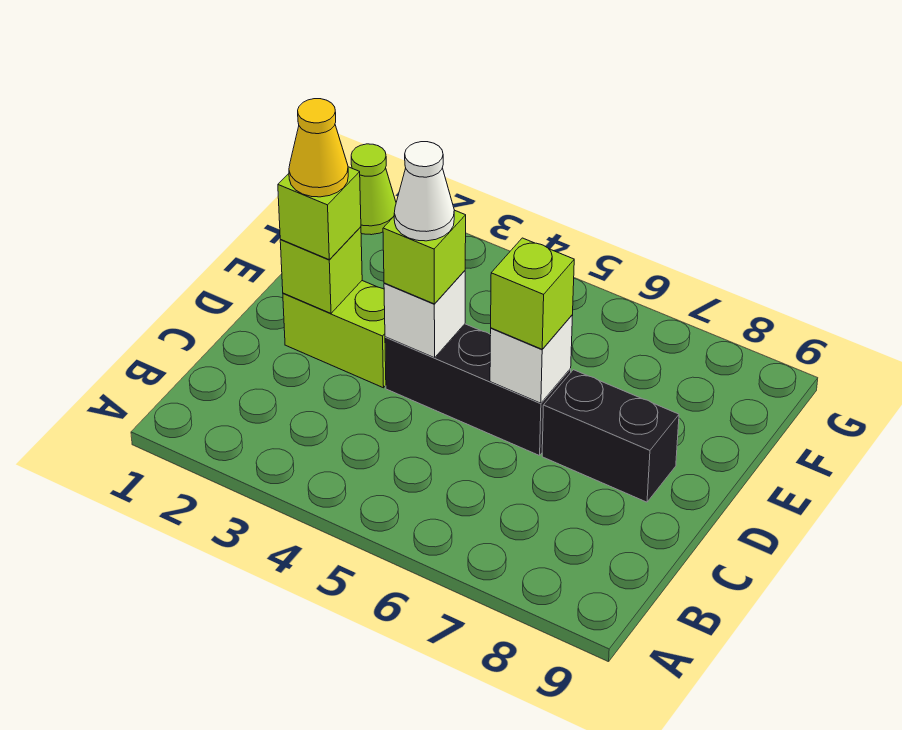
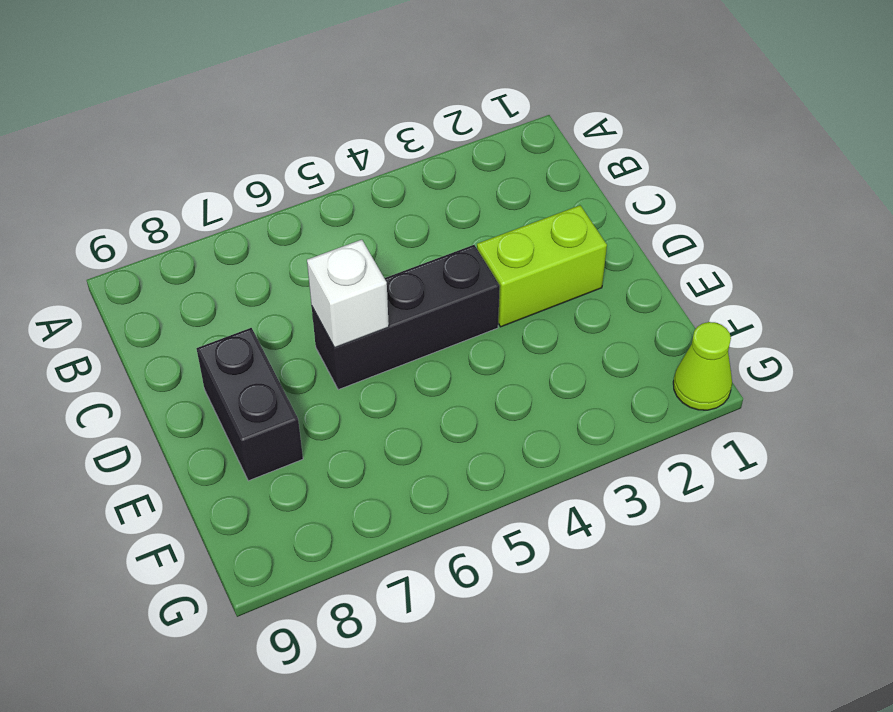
black 1x2 brick [196,328,303,481] -> black 1x2 brick turned to [542,370,679,502]
none -> lime 1x1 brick [280,227,362,313]
none -> white 1x1 brick [384,271,465,358]
none -> lime 1x1 brick [278,167,361,259]

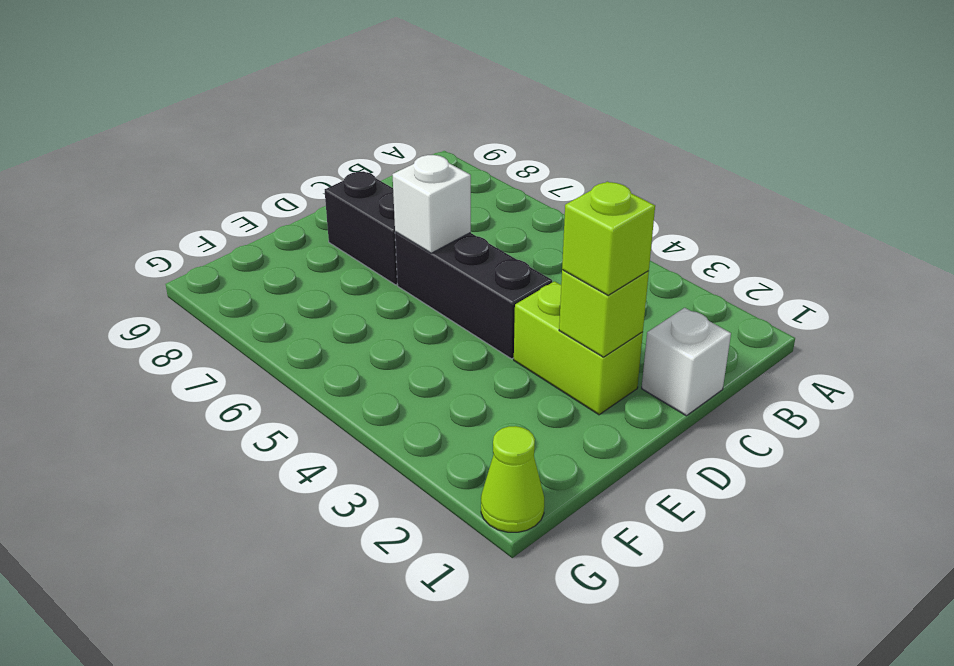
white 1x1 brick [642,308,731,416] -> white 1x1 brick moved to [384,271,465,358]
none -> lime 1x1 brick [383,210,466,304]
none -> lime 1x1 brick [491,238,574,349]
none -> yellow 1x1 cone [289,99,348,197]

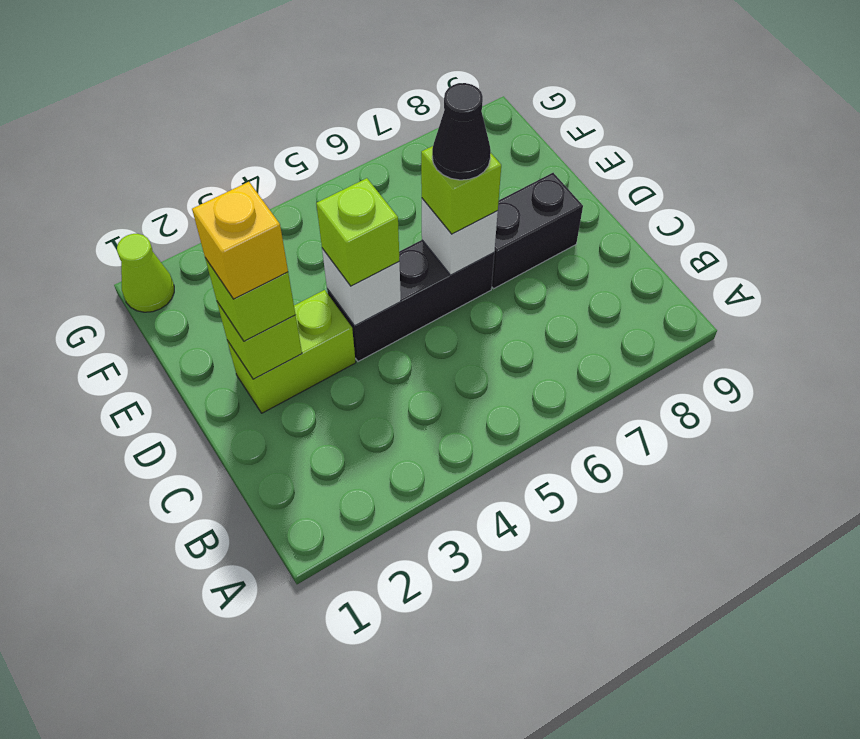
yellow 1x1 brick [192,182,288,299] -> yellow 1x1 cone [289,99,348,197]
black 1x1 cone [432,83,491,180] -> none
none -> white 1x1 cone [394,142,454,241]

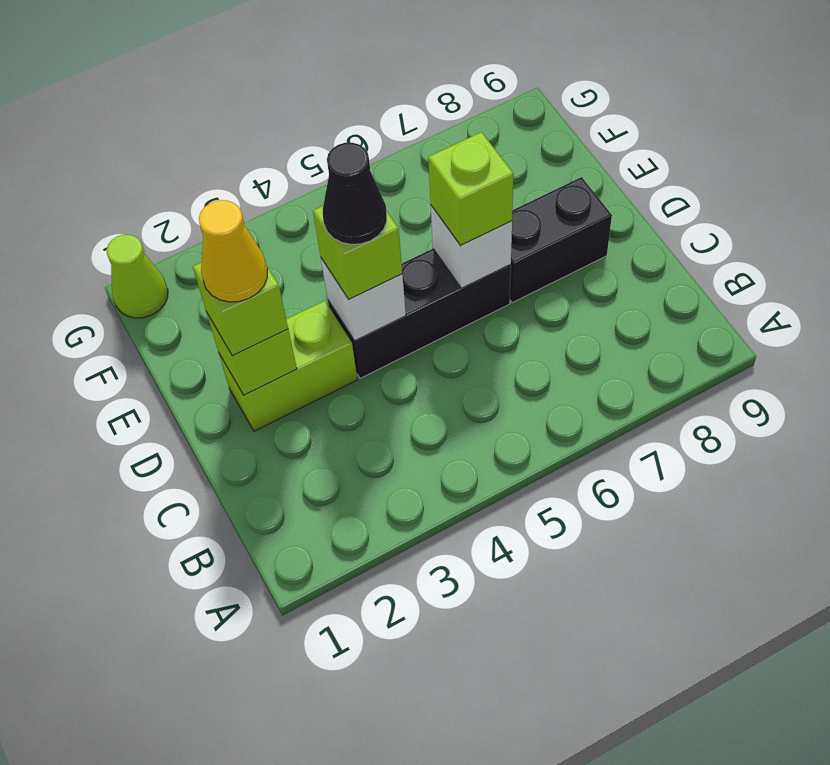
black 1x1 cone [323,143,387,244] -> white 1x1 cone [394,142,454,241]

